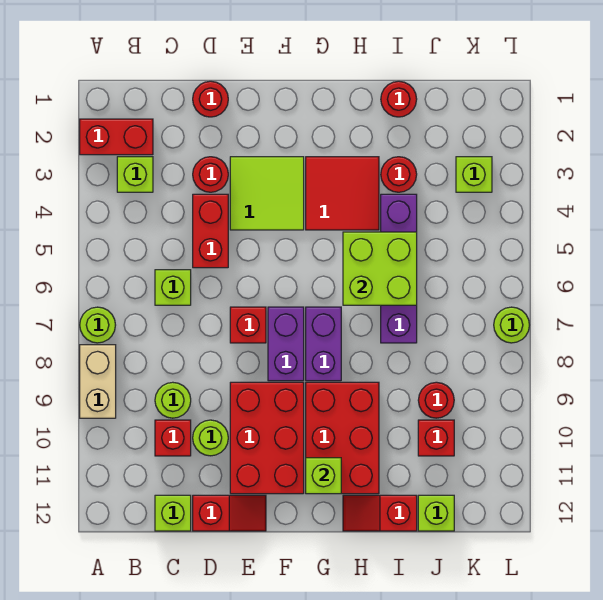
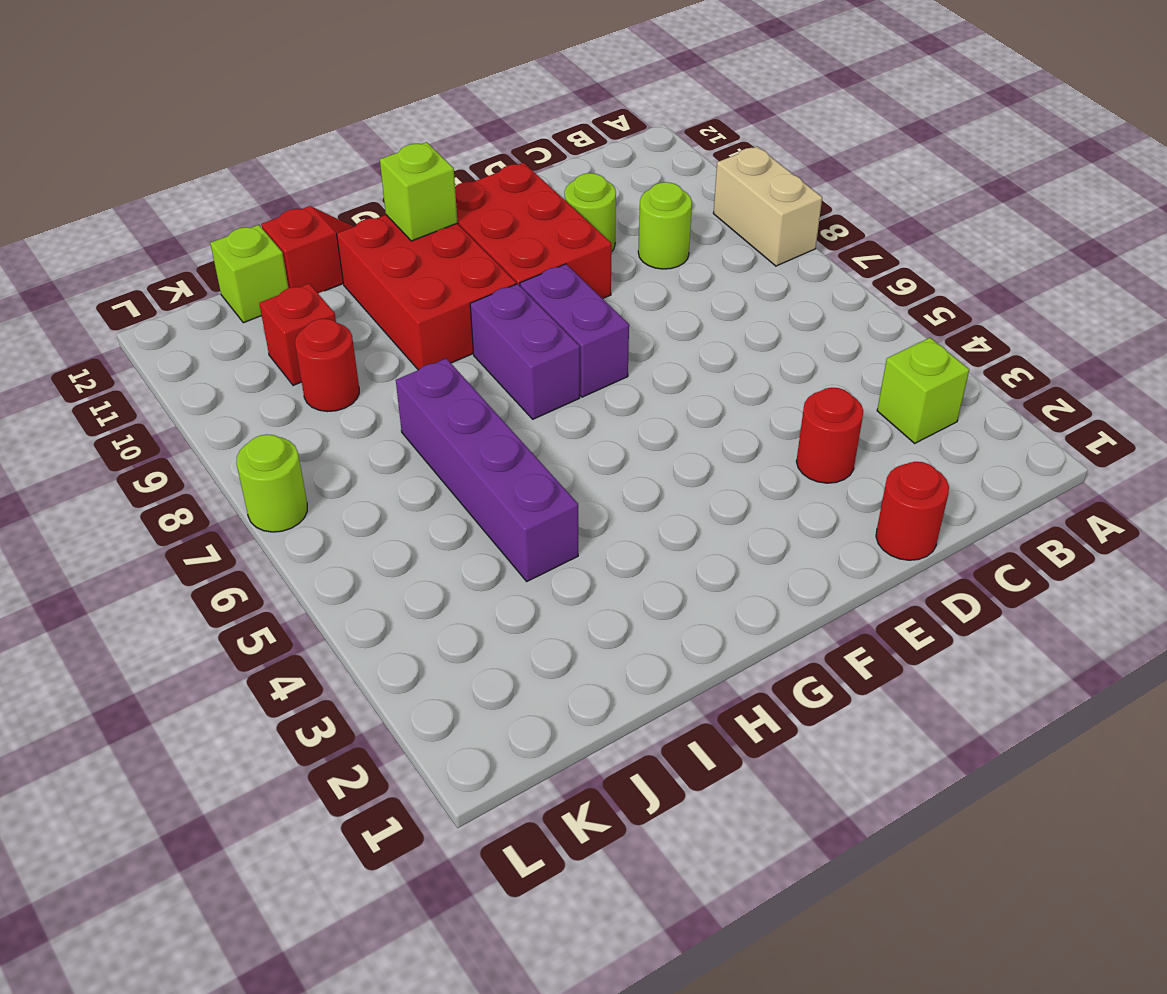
none -> red 1x2 brick [80,119,153,155]
none -> lime 1x1 round brick [80,307,115,343]
none -> lime 1x1 brick [155,270,191,305]
none -> red 1x1 brick [155,420,191,456]

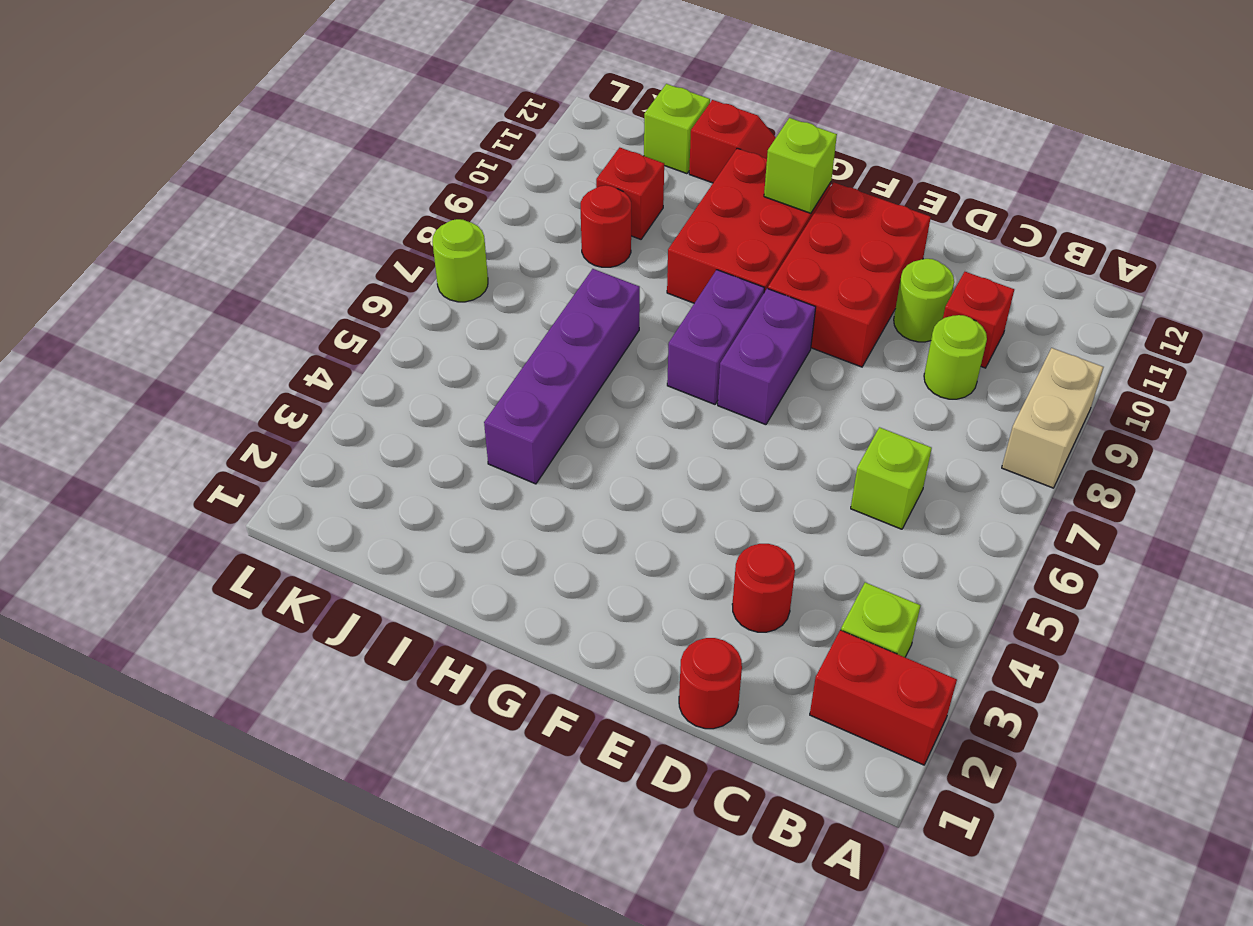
none -> lime 1x1 round brick [80,307,115,343]
none -> lime 1x1 brick [155,495,191,531]
none -> red 1x2 brick [193,194,228,268]
none -> red 1x2 slope [193,495,266,531]

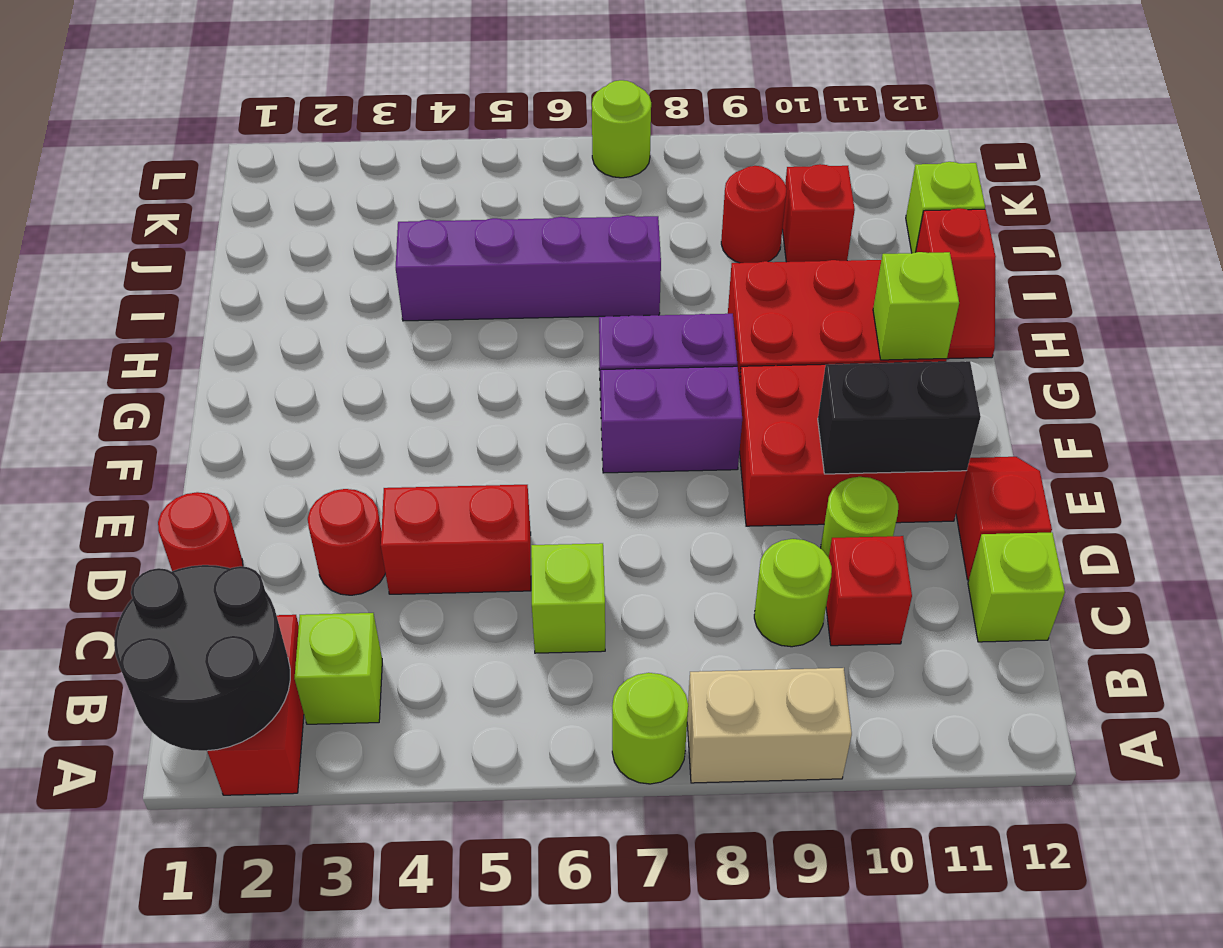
black 2x2 round brick [114,565,290,751] -> none
black 1x2 brick [818,361,981,474] -> none
none -> lime 2x2 tile [230,157,304,230]
none -> red 1x1 brick [230,307,266,343]
none -> red 2x2 tile [306,157,379,230]
none -> red 1x1 round brick [381,81,417,117]

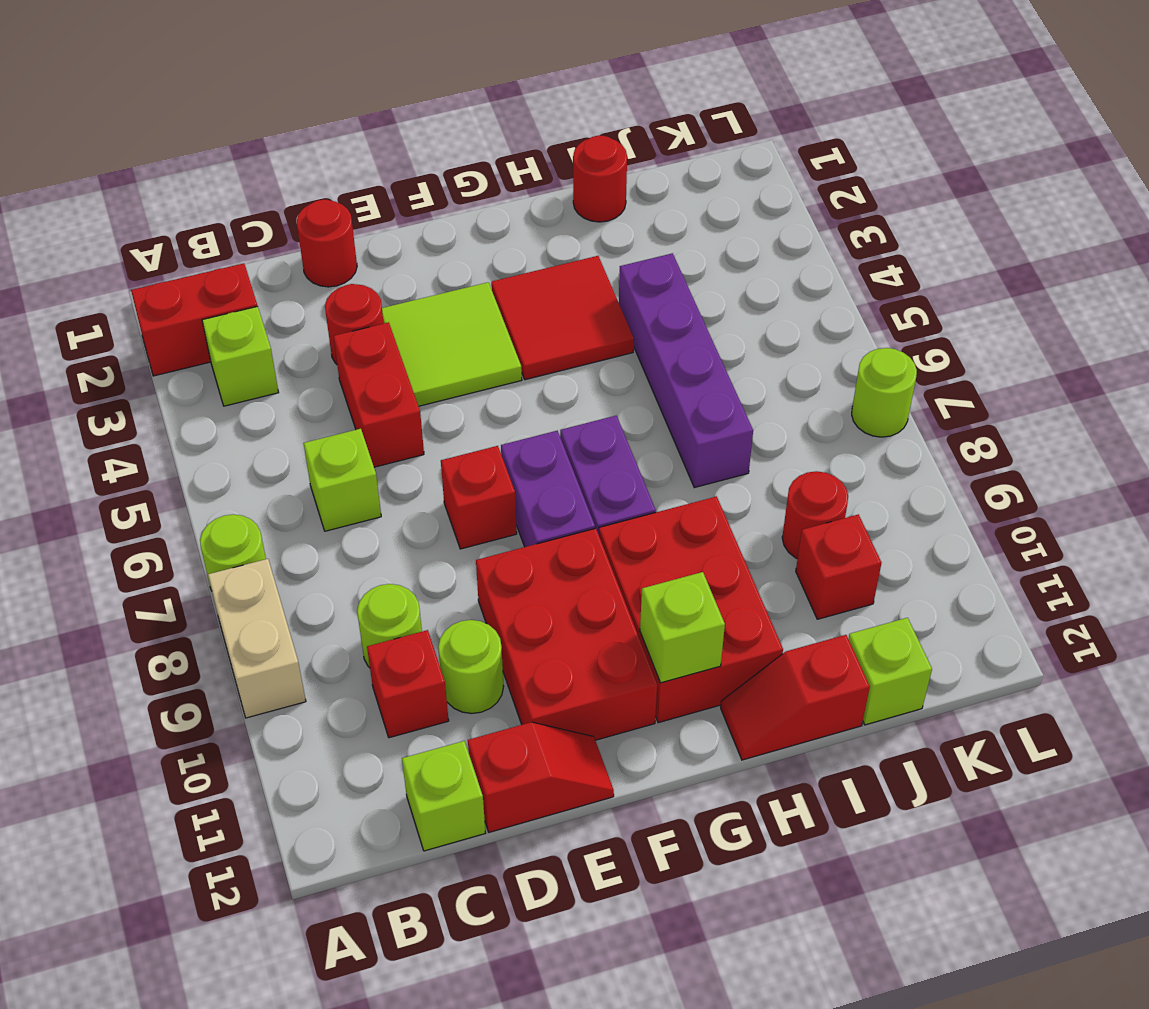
none -> red 1x1 round brick [381,157,417,192]
none -> lime 1x1 brick [456,157,492,192]
none -> lime 2x2 brick [343,232,417,305]

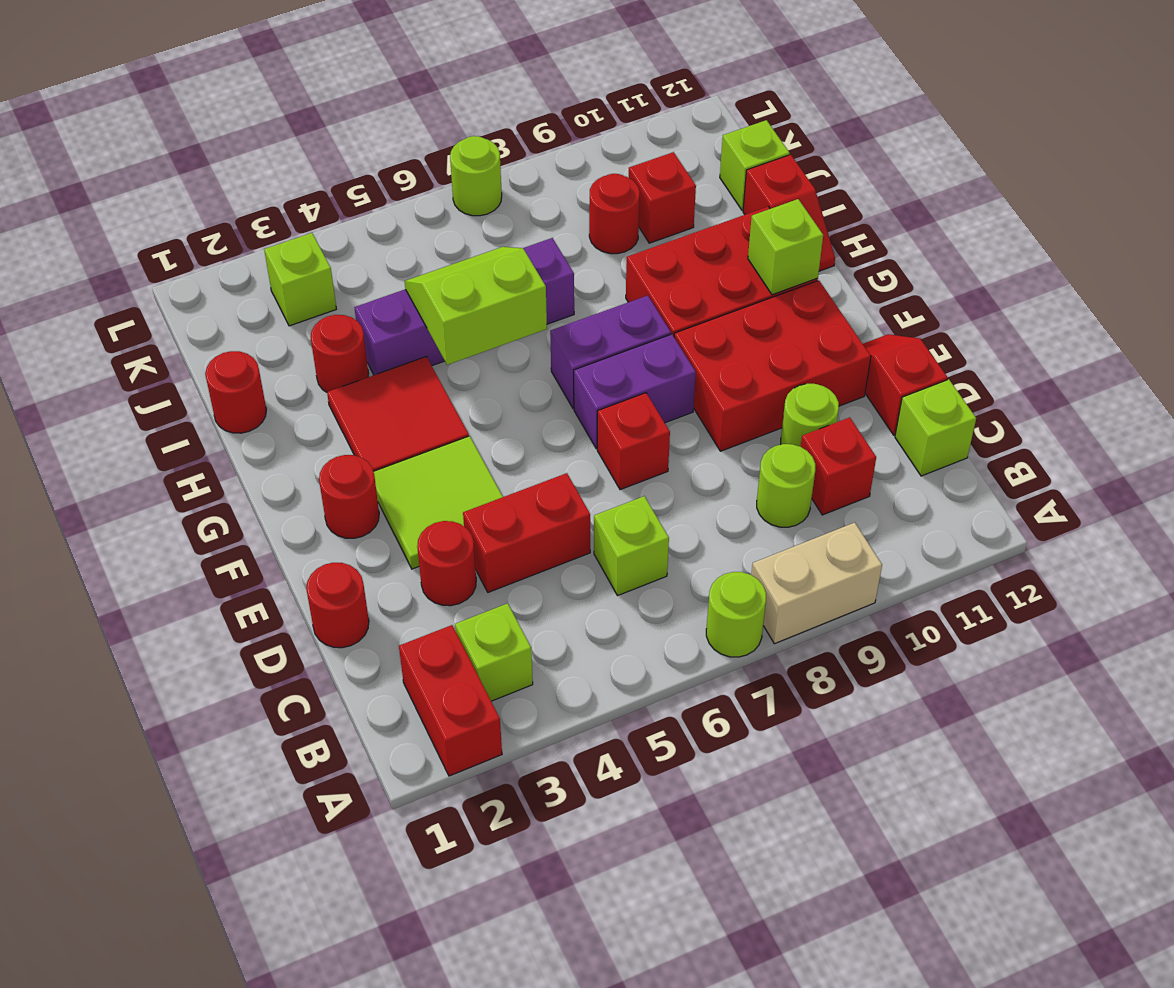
red 1x1 round brick [319,455,379,538] -> none
lime 2x2 slope [405,247,547,365] -> lime 2x2 brick [343,232,417,305]

